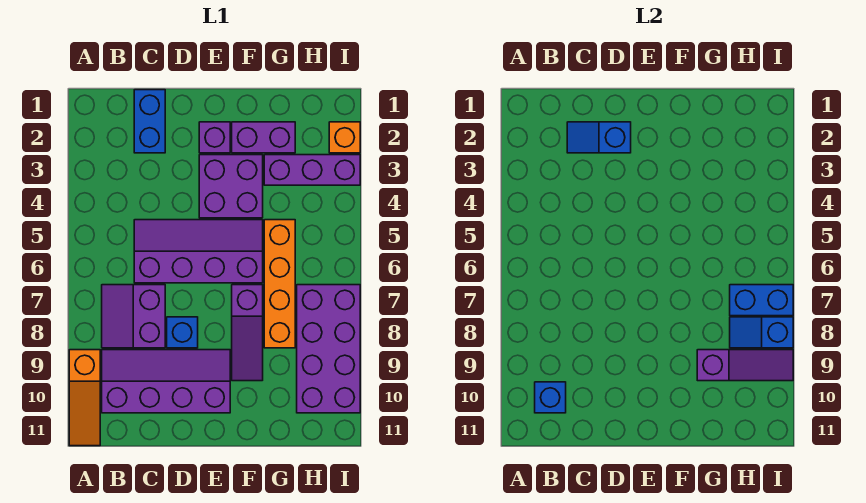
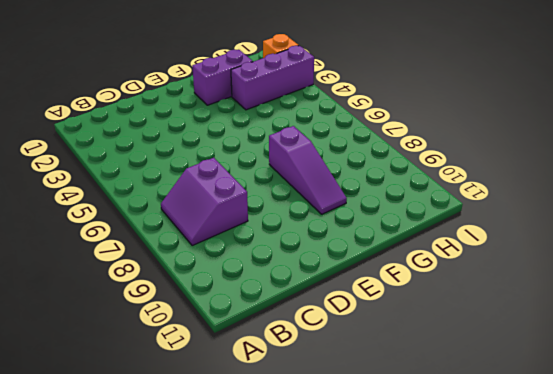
none -> orange 1x3 slope [69,350,100,446]
none -> purple 2x4 slope [102,350,230,413]
none -> blue 1x2 brick [134,90,165,153]

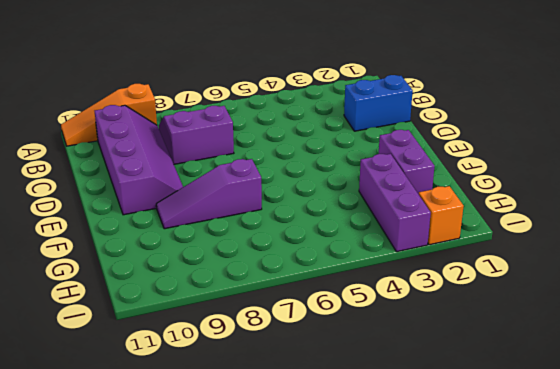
none -> purple 2x4 slope [134,220,263,283]
none -> blue 1x1 brick [167,317,198,348]
none -> purple 1x1 brick [199,122,230,153]

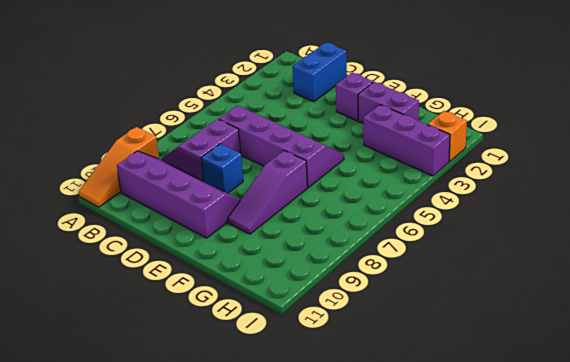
none -> purple 2x2 brick [199,155,263,218]
none -> orange 1x4 brick [264,220,295,348]
none -> purple 2x4 brick [297,285,360,413]

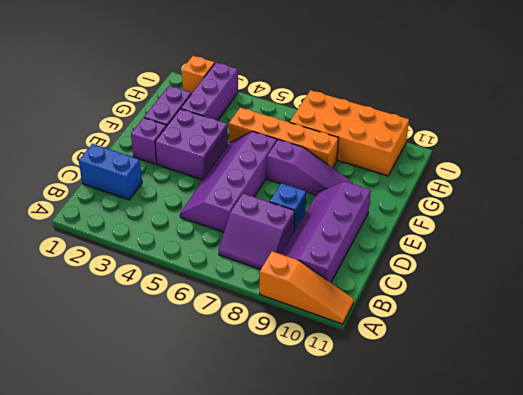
orange 2x4 brick [290,90,409,176] -> purple 2x4 brick [297,285,360,413]
none -> blue 1x1 brick [535,382,566,413]
none -> blue 1x2 slope [567,122,631,153]
none -> purple 1x3 slope [697,350,793,381]

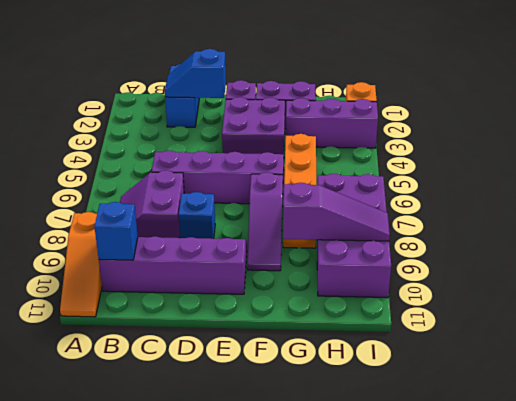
none -> blue 1x2 brick [730,285,793,316]
none -> blue 1x2 slope [730,317,793,348]

